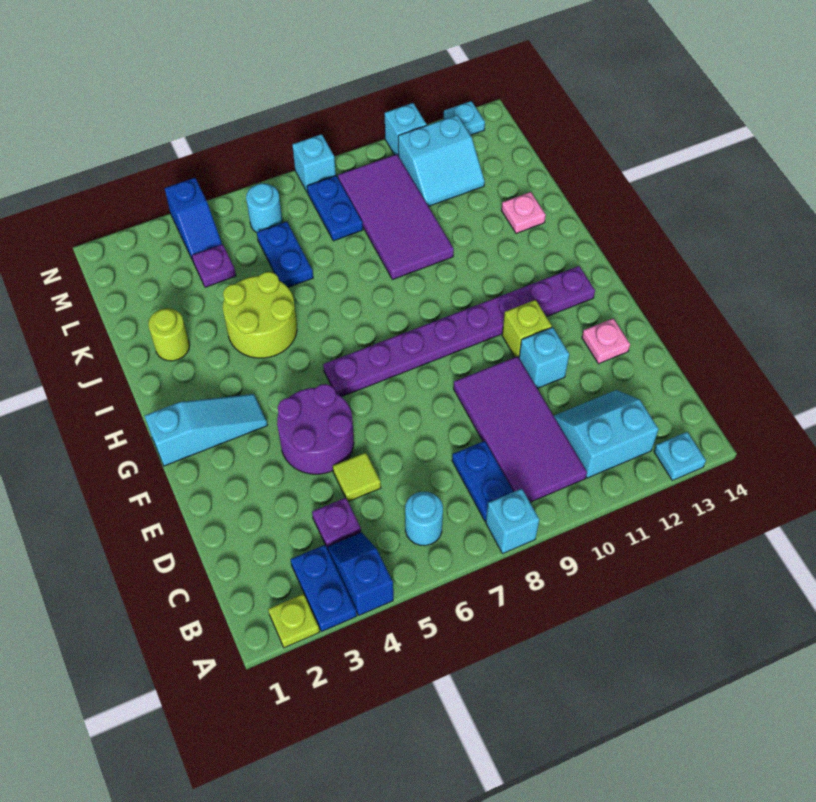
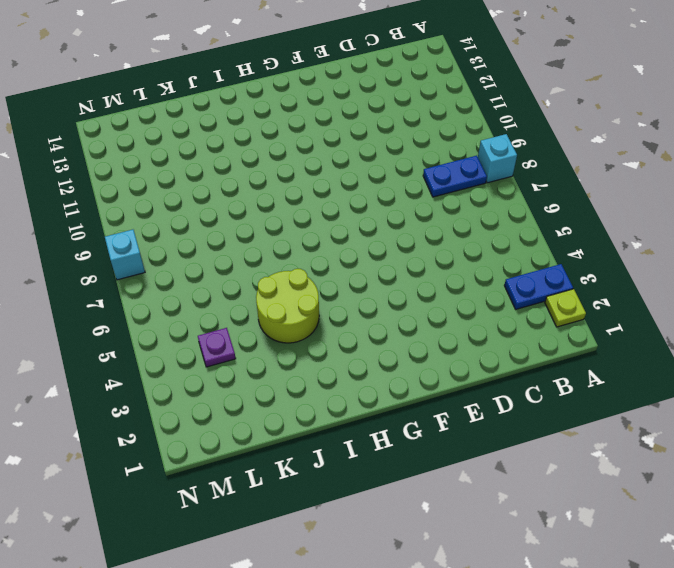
none -> blue 1x2 slope [328,532,393,615]
none -> cyan 1x1 plate [654,432,706,480]
none -> cyan 1x1 round brick [405,492,443,546]
none -> purple 2x4 tile [453,356,587,502]

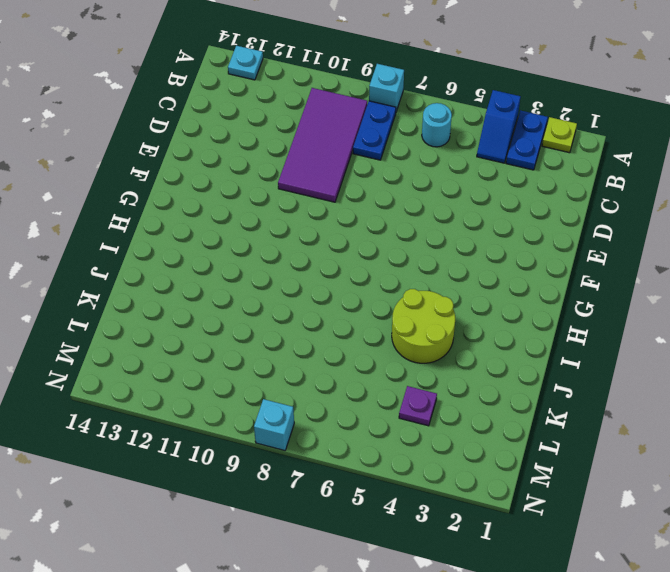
none -> cyan 2x2 slope [554,390,658,478]
none -> purple 1x1 plate [312,498,361,549]
none -> lime 1x1 tile [333,452,381,502]
none -> purple 2x2 round brick [277,384,354,474]

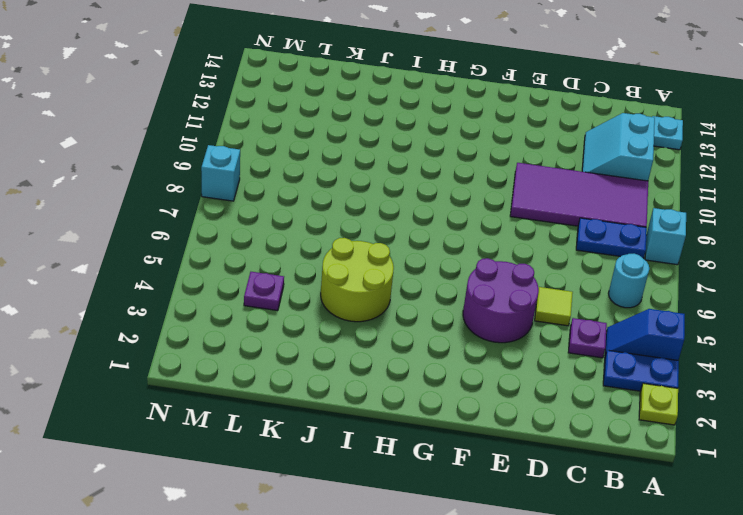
none -> cyan 1x1 brick [519,327,569,388]
none -> pink 1x1 plate [582,319,630,364]
none -> lime 1x1 brick [502,300,552,357]
none -> cyan 1x3 slope [145,394,268,466]

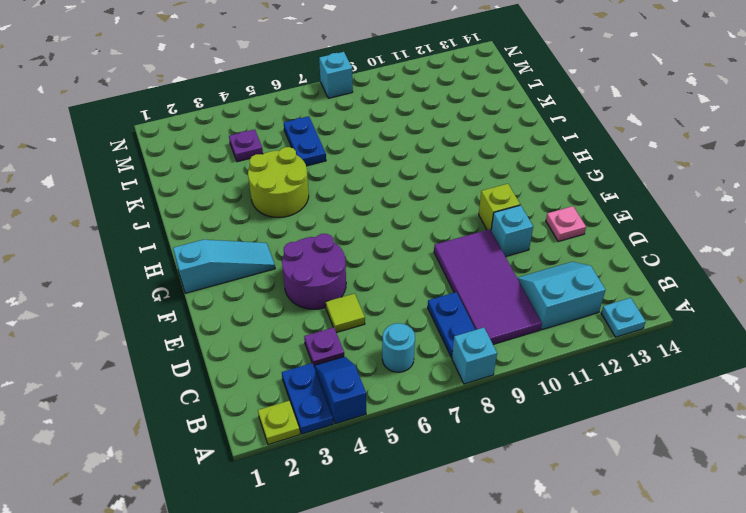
none -> purple 1x8 plate [323,266,595,397]
none -> lime 1x1 round brick [148,308,190,361]
none -> purple 2x4 tile [338,154,454,280]
none -> pink 1x1 plate [501,192,546,233]

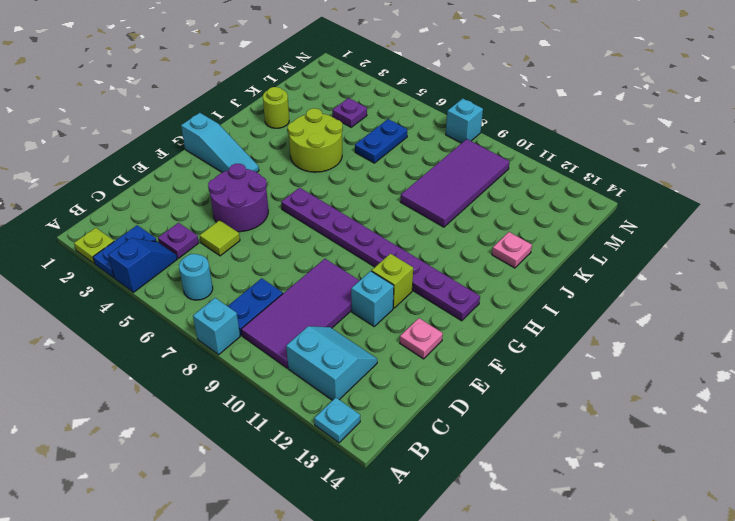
none -> blue 1x2 plate [307,176,363,241]
none -> cyan 2x2 slope [398,115,485,206]
none -> blue 1x2 slope [164,178,222,260]
none -> cyan 1x1 round brick [246,184,282,232]

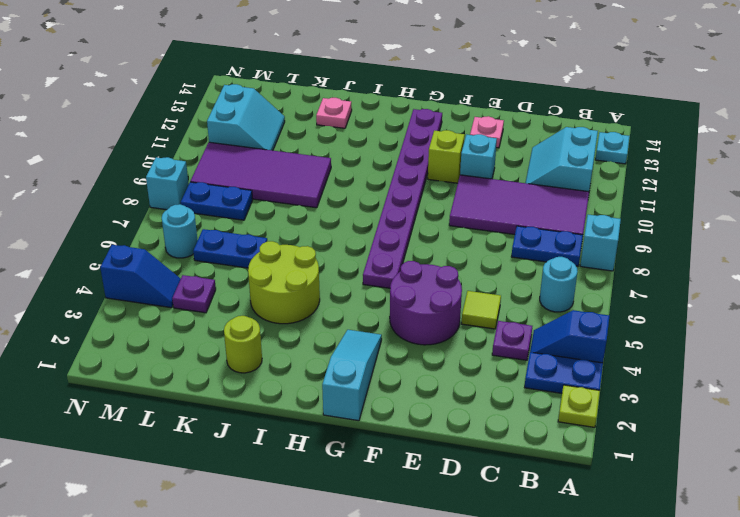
none -> cyan 1x1 brick [385,103,427,156]
none -> cyan 1x1 plate [444,101,485,135]

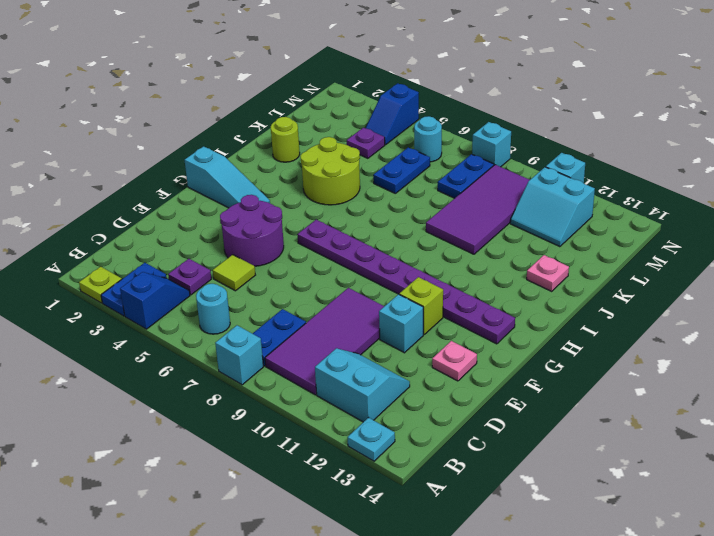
none -> cyan 1x1 plate [444,101,485,135]

